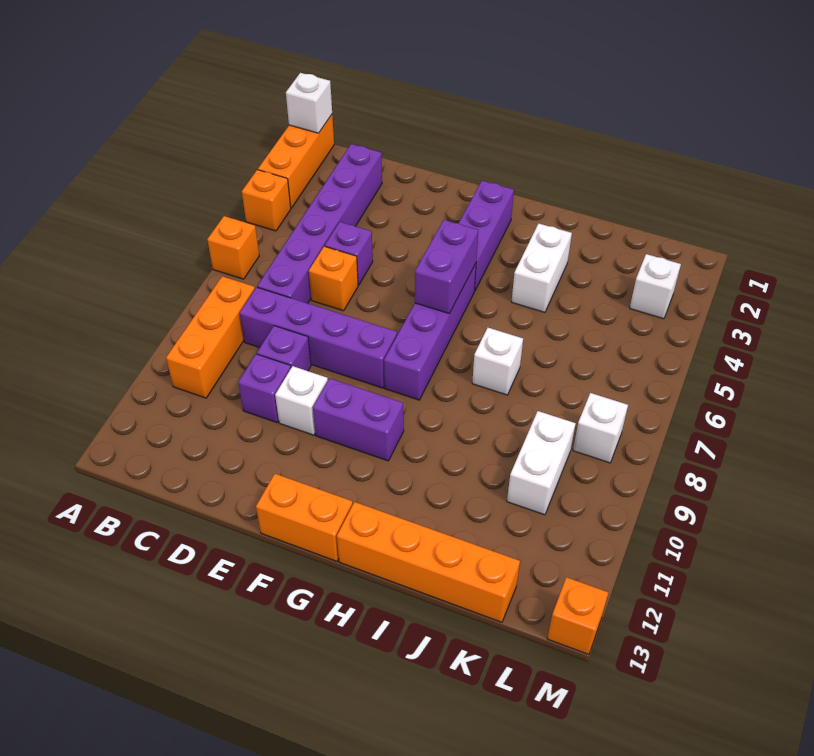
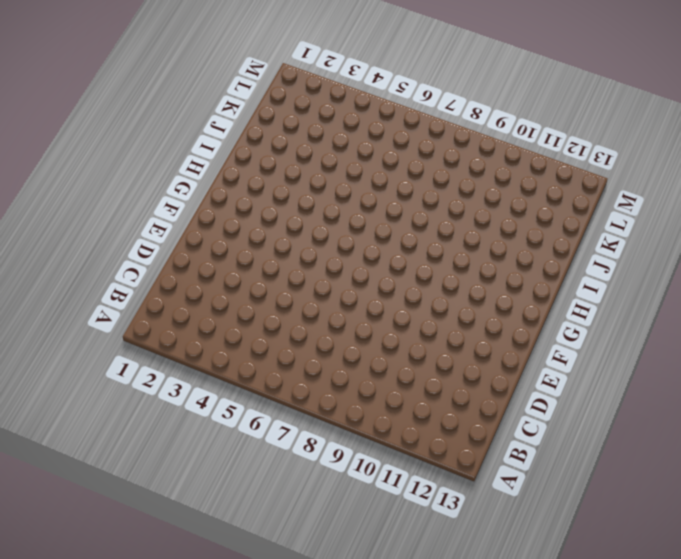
none -> orange 1x3 brick [258,115,334,208]
none -> orange 1x1 brick [242,170,291,231]
none -> orange 1x1 brick [207,216,259,279]

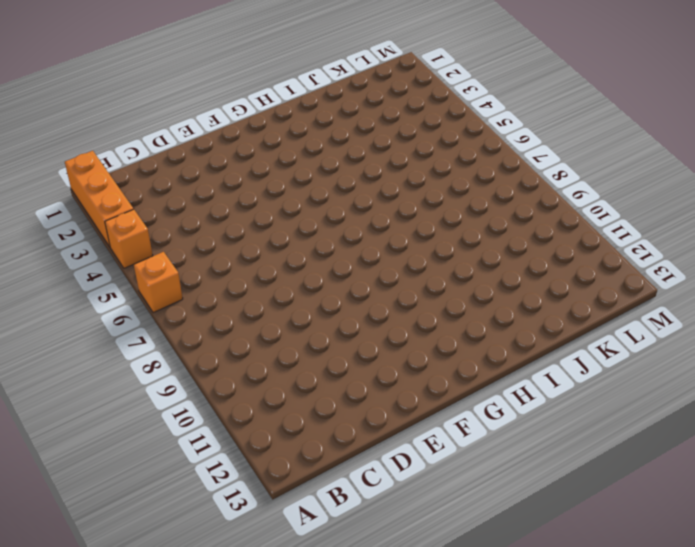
none -> orange 1x3 brick [166,276,255,398]
none -> purple 1x6 brick [257,144,382,303]
none -> purple 1x4 brick [240,287,397,388]

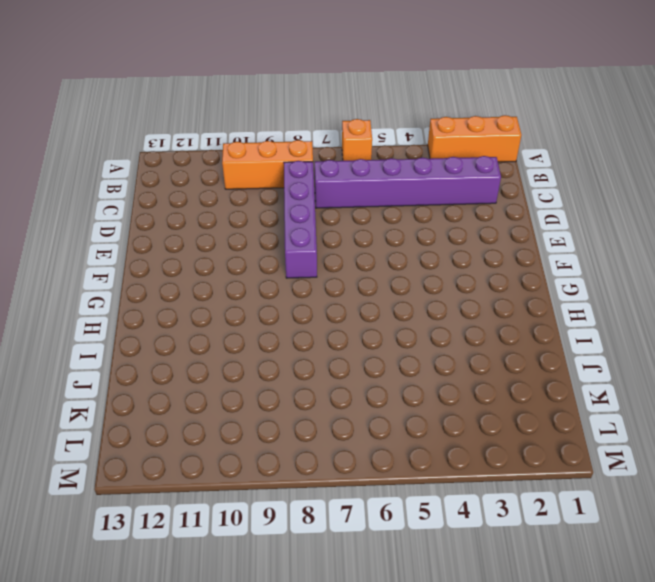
none -> orange 1x1 brick [242,170,291,231]
none -> purple 1x1 brick [325,222,373,285]
none -> orange 1x1 brick [309,246,358,311]

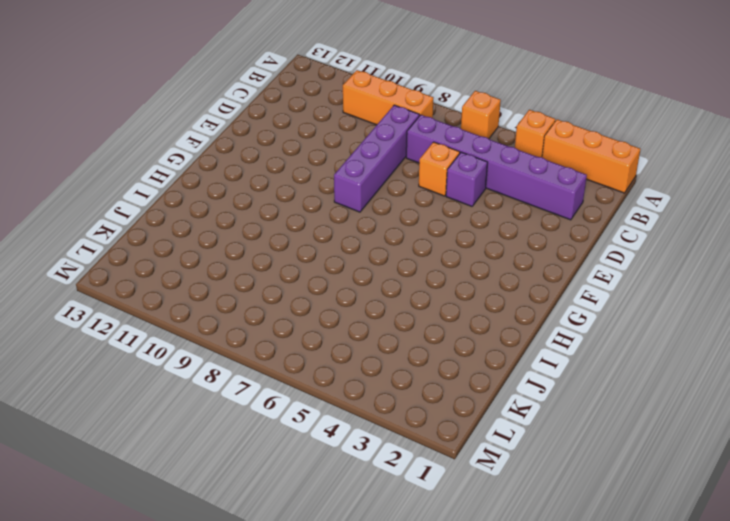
none -> purple 1x1 brick [257,326,311,371]
none -> purple 1x1 brick [238,354,291,422]
none -> white 1x1 brick [275,366,328,435]

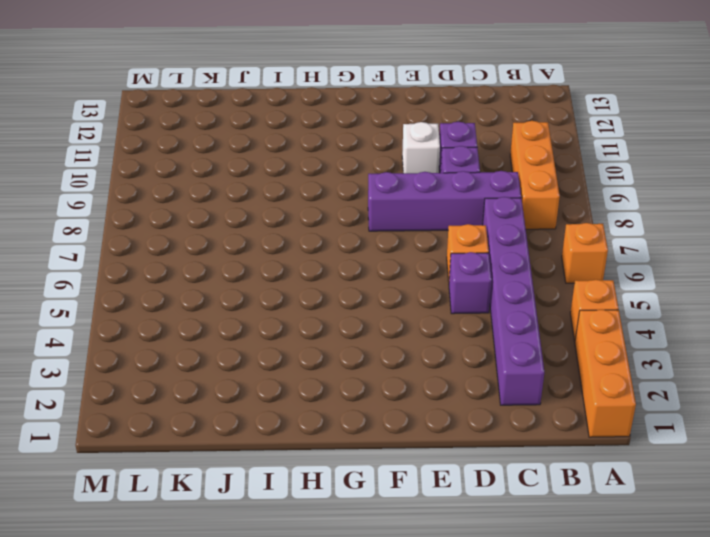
none -> purple 1x2 brick [313,378,404,461]
none -> orange 1x2 brick [256,474,353,561]
none -> purple 1x3 brick [459,181,514,291]

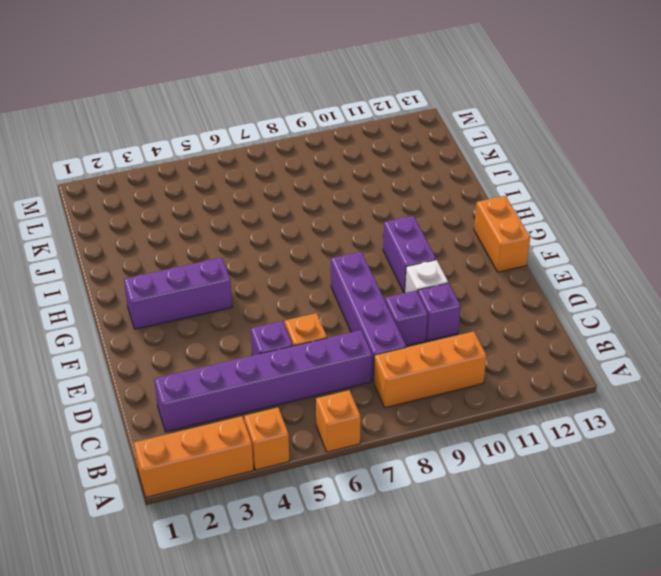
none -> purple 1x4 brick [384,264,476,400]
none -> orange 1x4 brick [337,502,520,622]
none -> white 1x2 brick [512,223,572,312]

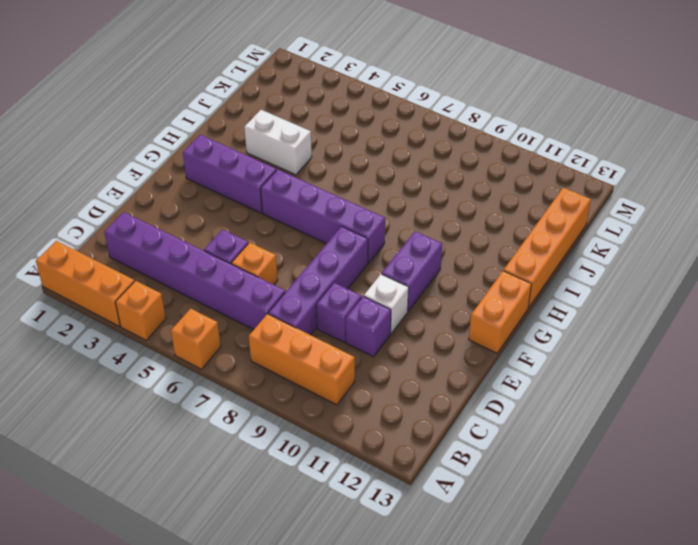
none -> white 1x1 brick [472,328,523,395]
none -> white 1x2 brick [507,411,576,515]
none -> white 1x1 brick [630,254,681,319]

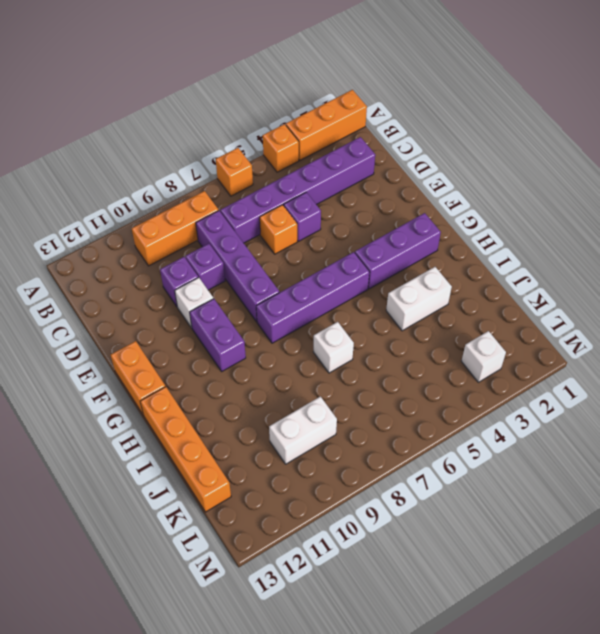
none -> white 1x1 brick [573,393,628,463]
none -> orange 1x1 brick [547,577,609,654]
none -> white 1x1 brick [286,73,332,133]

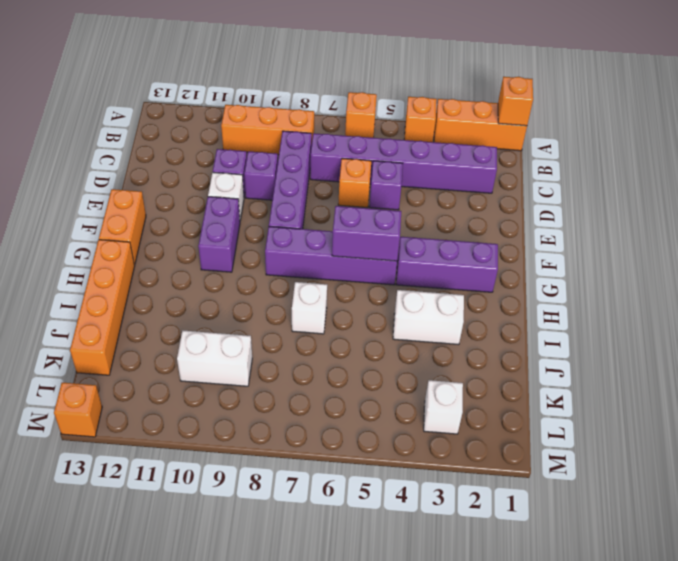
orange 1x1 brick [498,77,533,126] -> white 1x1 brick [286,73,332,133]
none -> white 1x1 brick [573,393,628,463]

